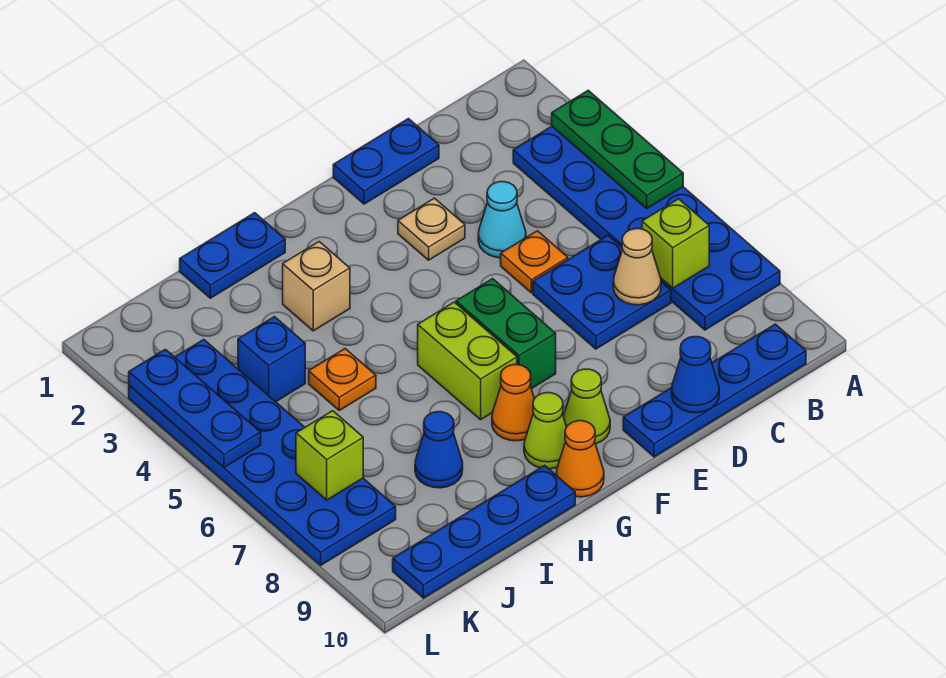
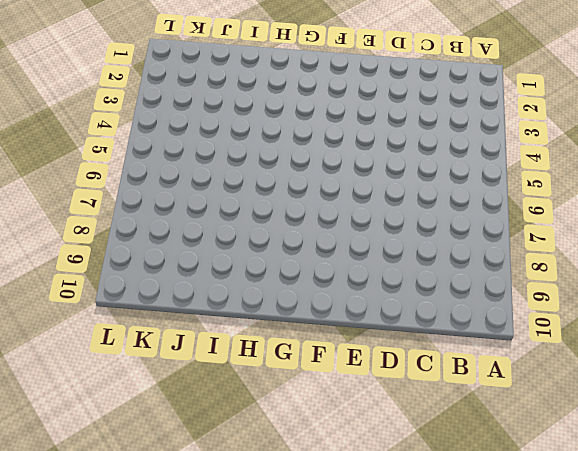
none -> blue 2x6 plate [513,126,780,330]
none -> blue 1x4 plate [623,324,806,457]
none -> blue 2x2 plate [533,236,671,349]

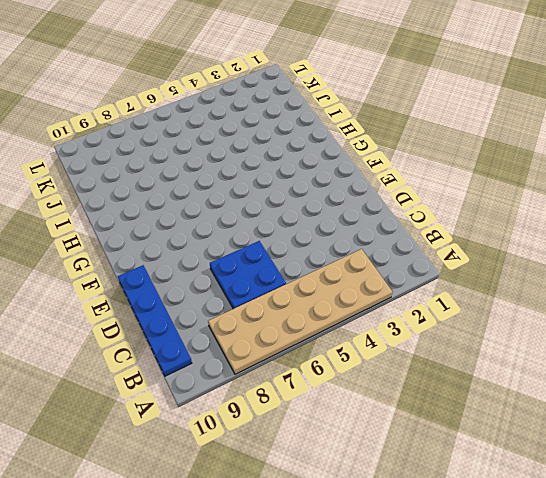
tan 2x6 plate [208,249,392,374] -> blue 2x6 plate [513,126,780,330]
none -> blue 1x2 plate [333,119,439,204]
none -> cyan 1x1 cone [478,182,526,258]
none -> orange 1x1 plate [501,231,568,293]

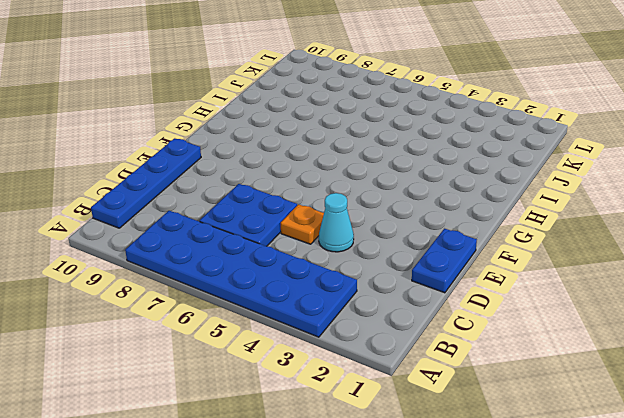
none -> tan 1x1 plate [398,198,465,260]
none -> green 1x2 brick [456,279,556,389]
none -> lime 1x1 cone [563,369,610,444]

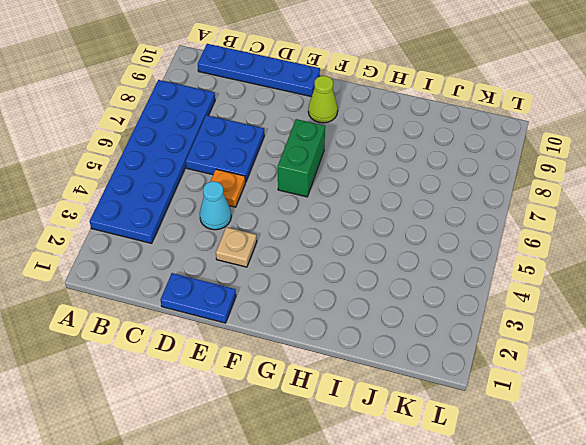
none -> lime 1x2 brick [418,302,517,420]
none -> orange 1x1 cone [492,365,534,441]
none -> lime 1x1 cone [524,393,567,469]

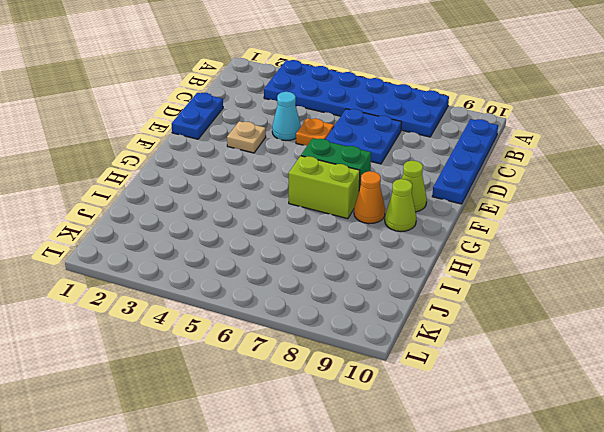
none -> orange 1x1 cone [556,421,604,497]
none -> blue 1x2 plate [180,213,285,298]
none -> tan 1x1 brick [283,242,350,331]

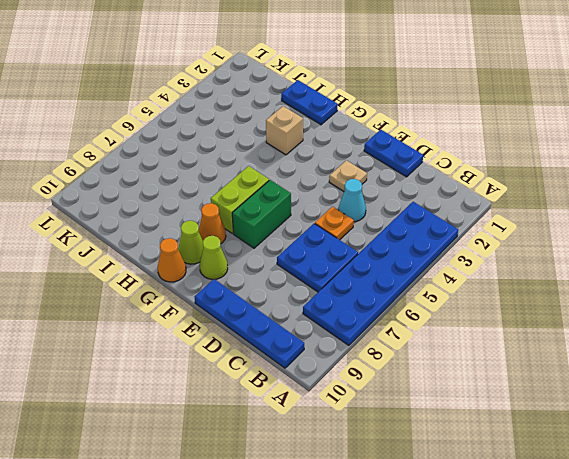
none -> blue 1x4 plate [393,465,575,598]
none -> orange 1x1 plate [309,349,376,410]
none -> blue 1x1 cone [415,412,463,488]

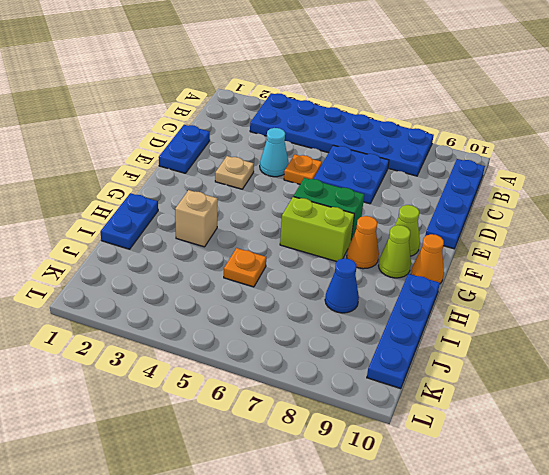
none -> blue 1x1 brick [238,317,305,402]
none -> blue 2x6 plate [129,340,396,565]
none -> green 1x3 plate [552,90,683,208]

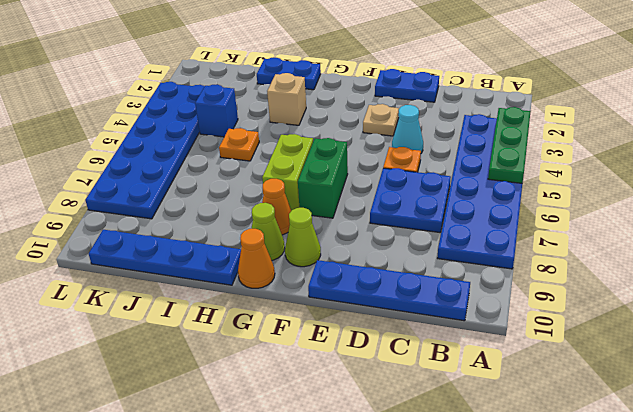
none -> blue 1x1 cone [415,412,463,488]
none -> lime 1x1 brick [642,199,709,288]
none -> tan 1x1 cone [613,229,661,305]

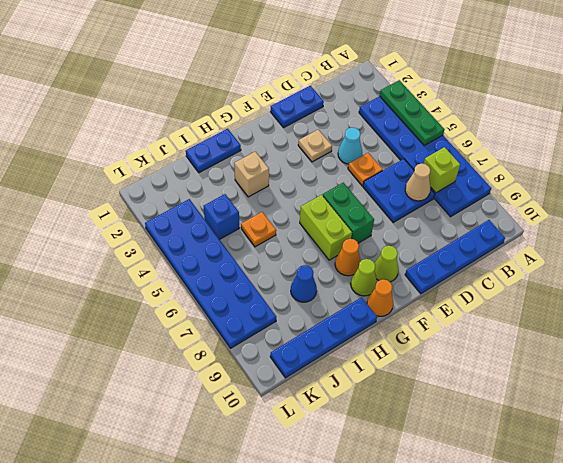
none -> blue 1x1 cone [672,337,719,413]
none -> lime 1x1 brick [296,411,363,500]
none -> blue 1x3 plate [129,349,261,467]

